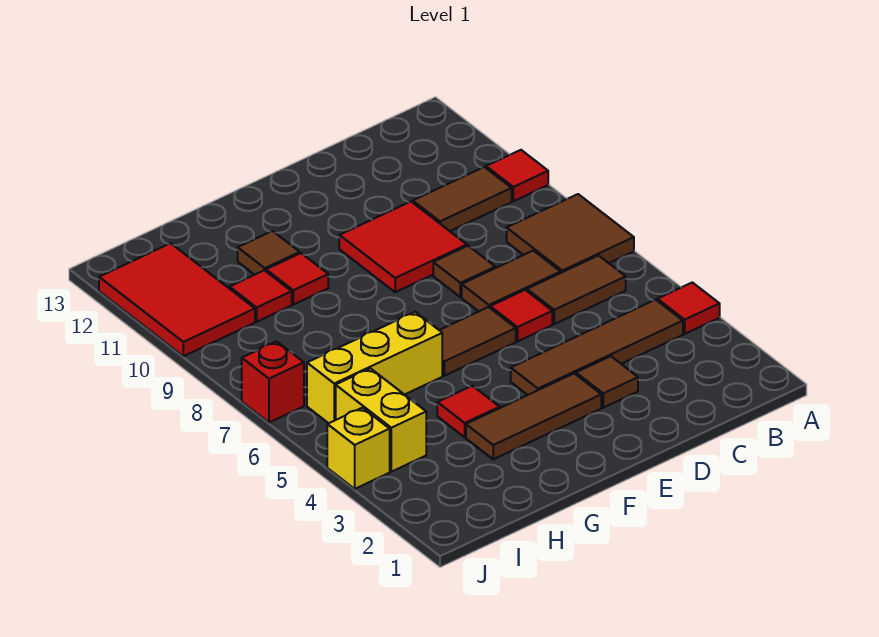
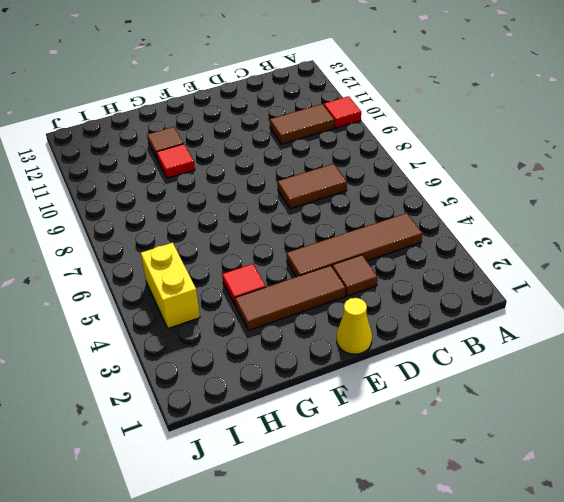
yellow 1x1 cone [337,298,372,354] -> none
none -> red 1x1 tile [657,282,720,334]
none -> brown 2x2 tile [507,194,634,273]
none -> brown 1x2 tile [527,256,626,324]

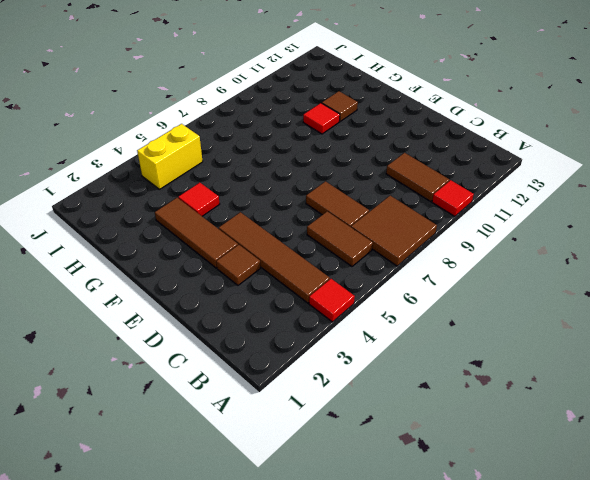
none -> red 1x1 tile [490,290,552,341]
none -> brown 1x1 tile [433,246,495,297]
none -> red 2x2 tile [339,202,467,292]

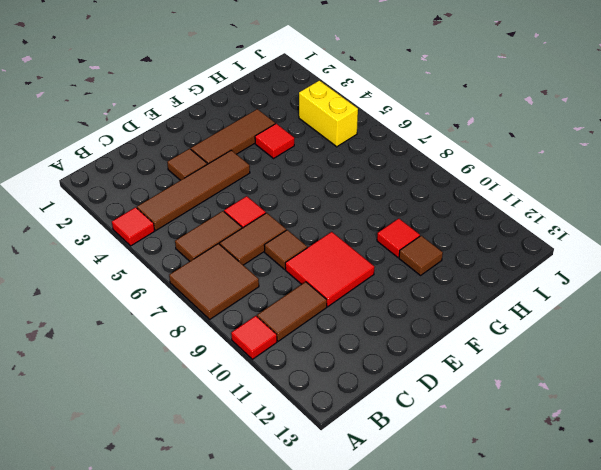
none -> brown 1x2 tile [439,307,516,376]
none -> yellow 1x3 brick [307,312,442,423]
none -> red 1x1 tile [229,270,292,322]

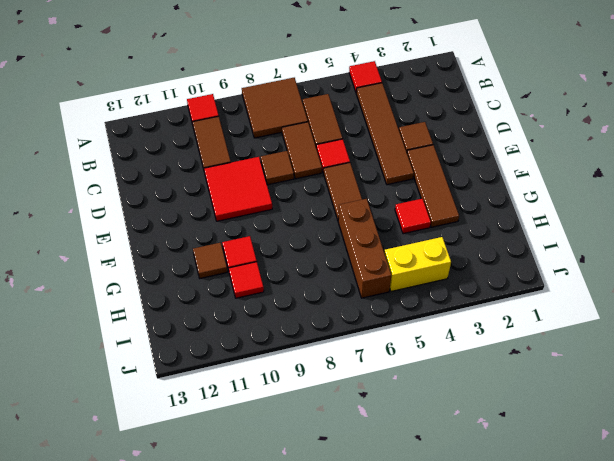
brown 1x3 brick [338,199,391,298] -> yellow 1x3 brick [307,312,442,423]
none -> red 2x3 tile [99,243,255,356]
none -> yellow 1x1 brick [327,408,390,489]
none -> red 1x1 brick [242,341,304,423]

